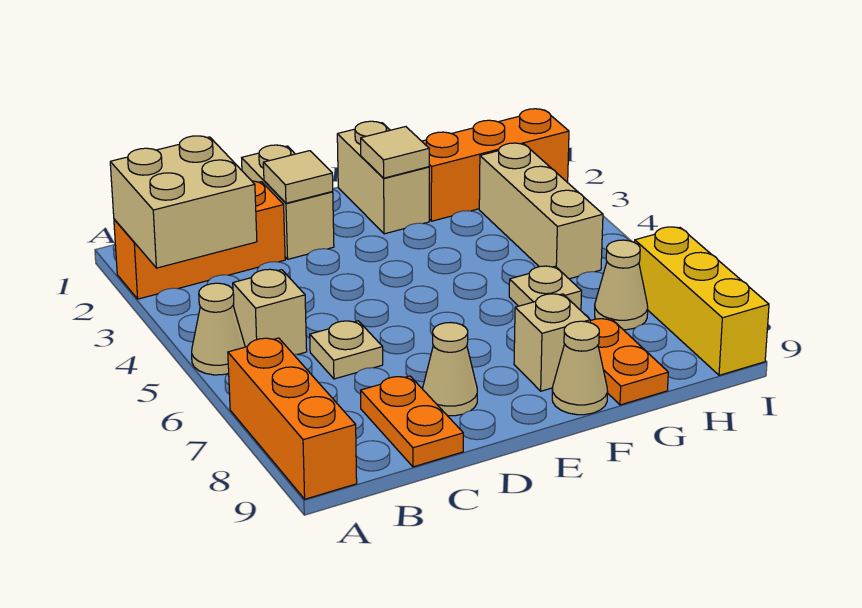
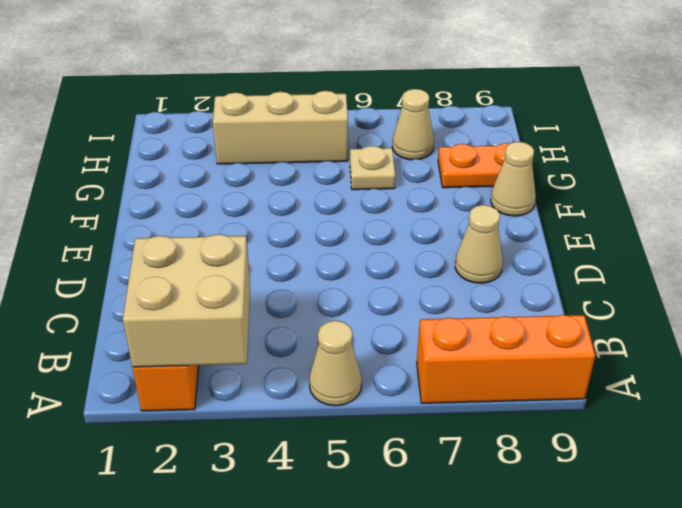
none -> tan 1x1 brick [233,269,307,355]
none -> tan 1x1 plate [310,321,383,379]
none -> orange 1x2 plate [361,376,463,467]

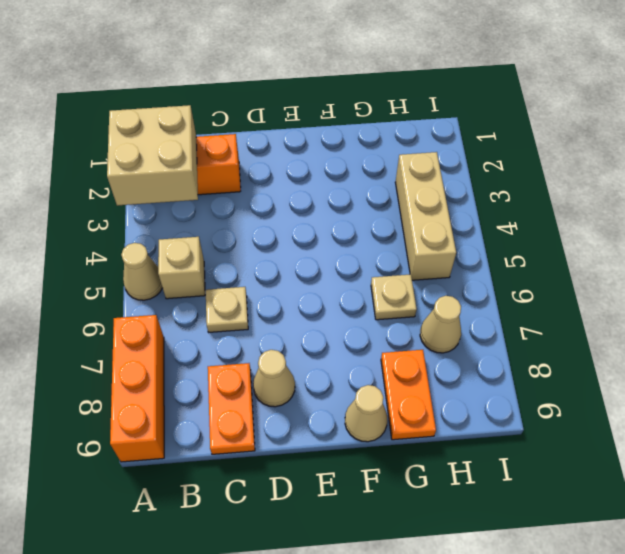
none -> tan 1x2 brick [242,145,334,259]
none -> tan 1x2 brick [337,121,429,234]
none -> tan 1x1 brick [514,294,590,391]

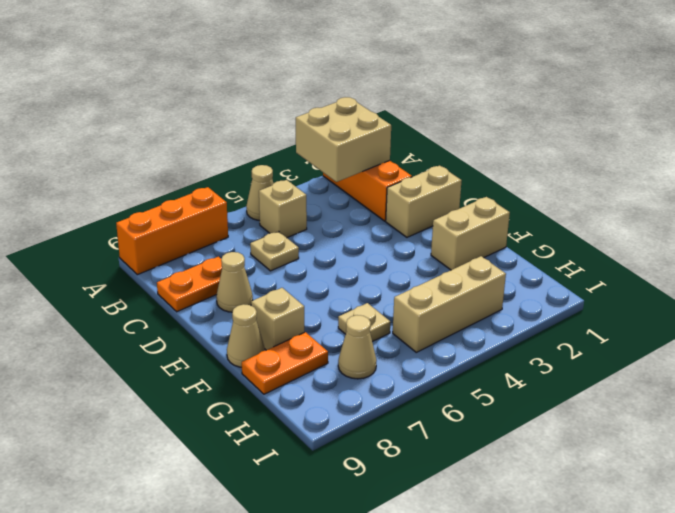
none -> orange 1x3 brick [422,109,569,221]
none -> yellow 1x3 brick [635,227,769,375]
none -> tan 1x1 tile [263,151,333,203]

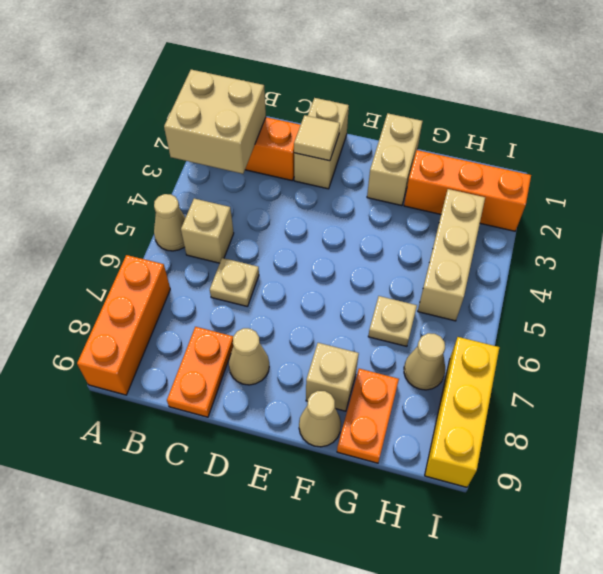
none -> tan 1x1 tile [361,127,429,178]

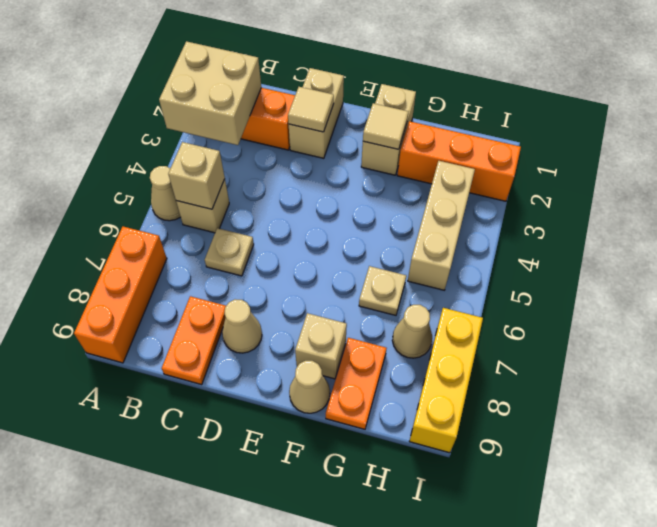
tan 1x1 brick [168,142,225,209] -> none

